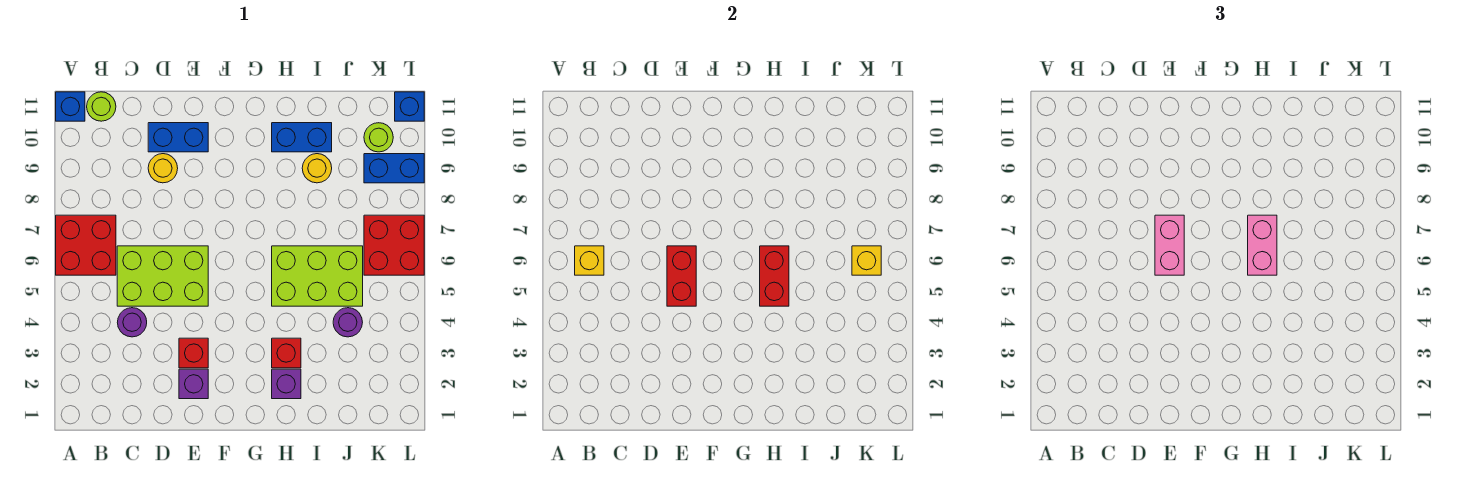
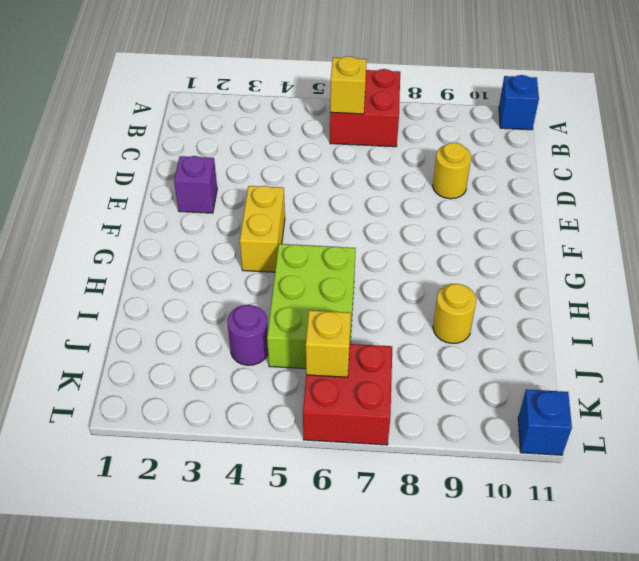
yellow 1x2 brick [240,186,285,272] -> none
none -> lime 1x1 round brick [87,92,116,121]
none -> purple 1x1 round brick [117,308,147,337]
none -> lime 2x3 brick [117,246,208,306]

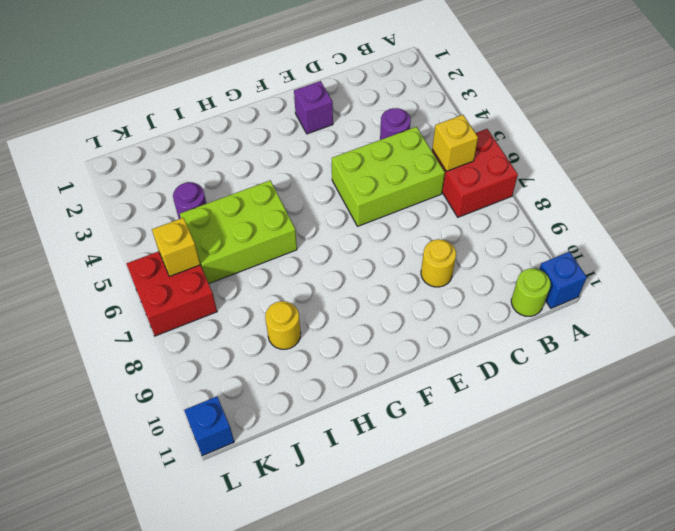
none -> blue 1x2 brick [148,123,208,152]
none -> red 1x1 brick [179,338,208,368]
none -> purple 1x1 brick [272,369,301,399]

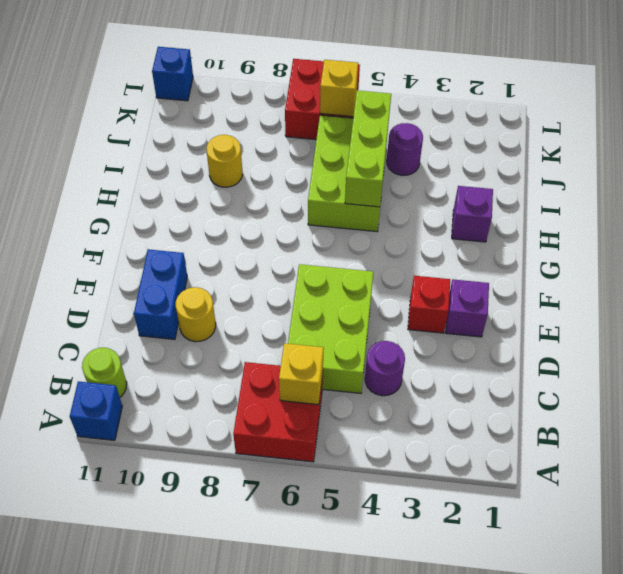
lime 1x3 brick [345,91,391,207] -> red 1x2 brick [760,246,789,306]
none -> red 1x1 brick [272,338,301,368]
none -> blue 1x2 brick [272,123,332,152]
none -> blue 1x2 brick [364,154,424,183]

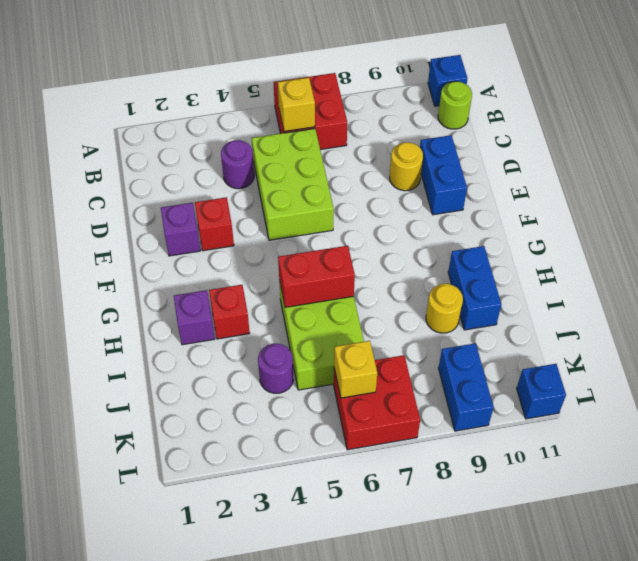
none -> lime 1x1 round brick [364,123,393,152]
none -> red 1x2 brick [667,246,696,306]
none -> pink 1x2 brick [1155,215,1184,275]

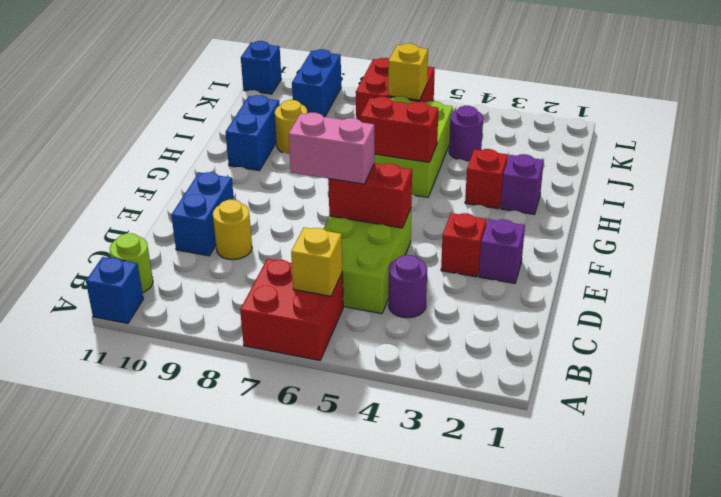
none -> lime 1x1 round brick [364,123,393,152]
none -> pink 1x2 brick [1248,215,1277,275]

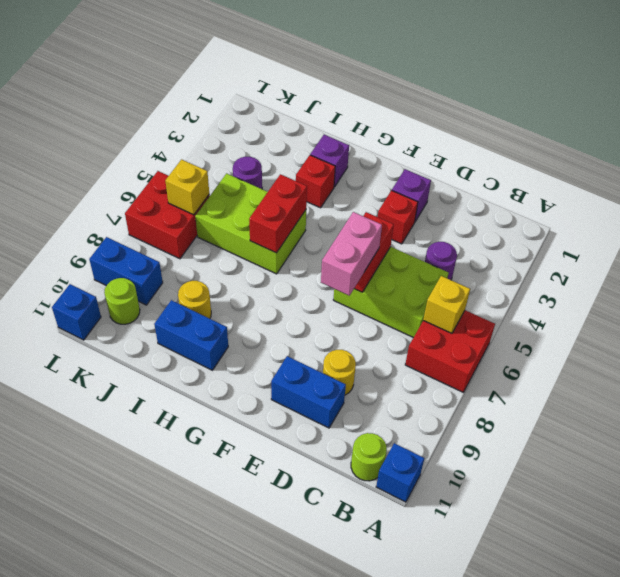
none -> pink 1x2 brick [1248,215,1277,275]

